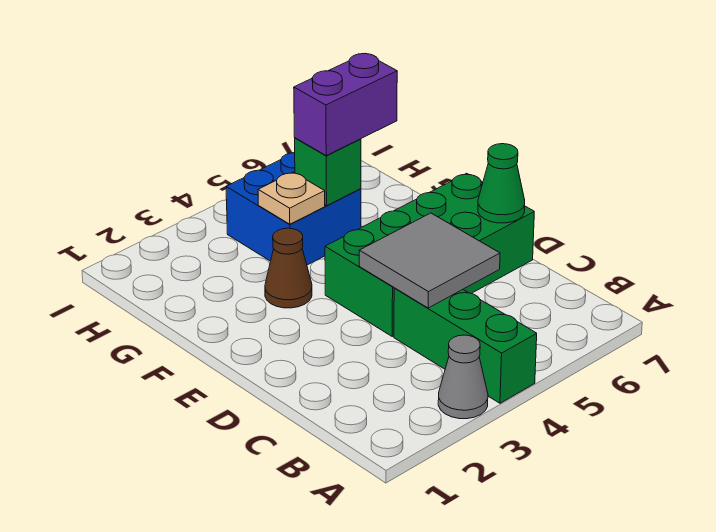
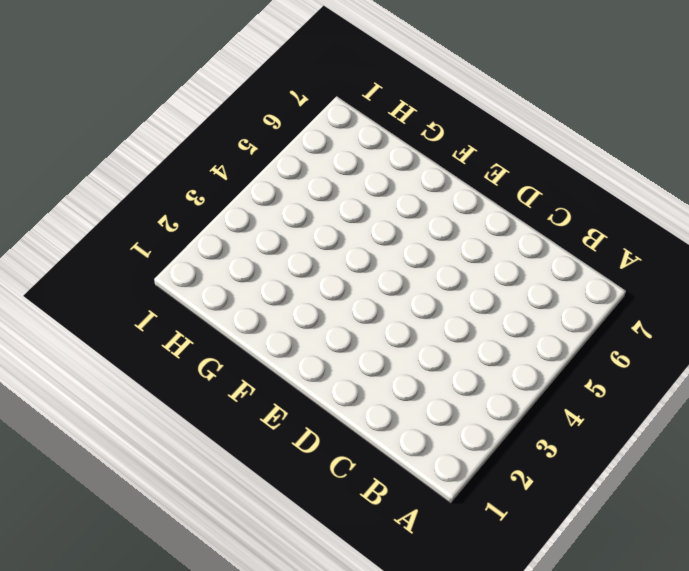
none -> grey 1x1 cone [438,335,488,419]
none -> green 1x3 brick [394,288,537,403]

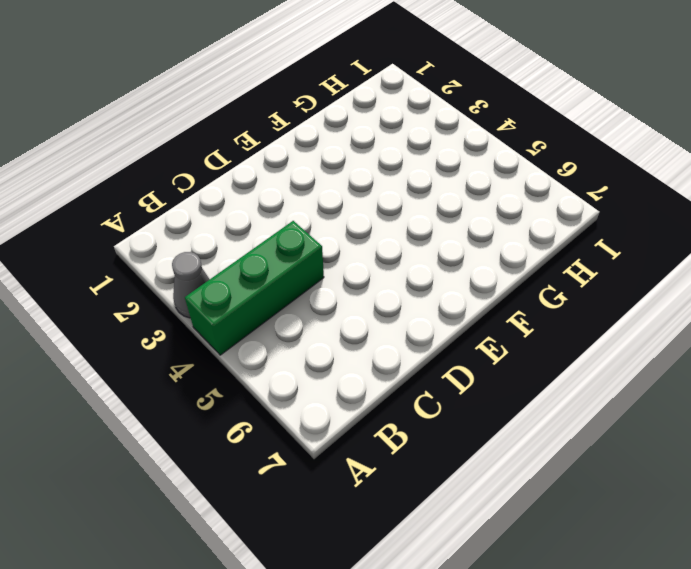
none -> green 2x4 brick [325,173,534,336]
none -> brown 1x1 cone [265,228,312,308]

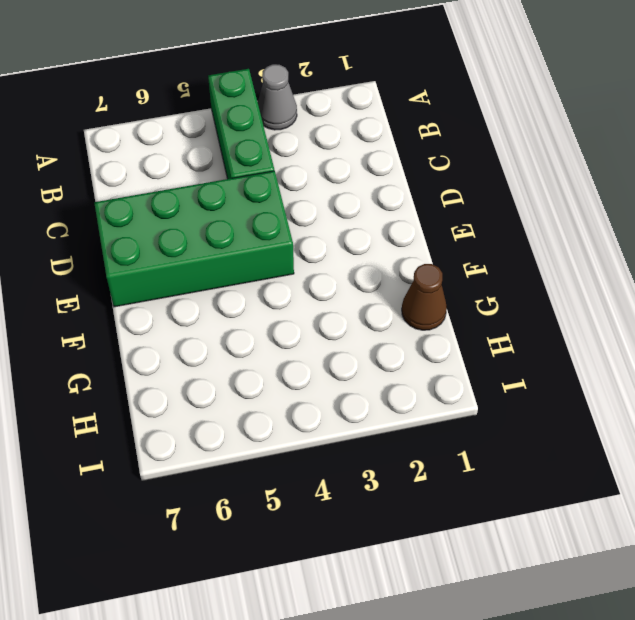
brown 1x1 cone [402,264,447,330] -> brown 1x1 cone moved to [265,228,312,308]
none -> blue 2x2 brick [226,153,361,265]
none -> grey 2x2 tile [359,213,500,308]

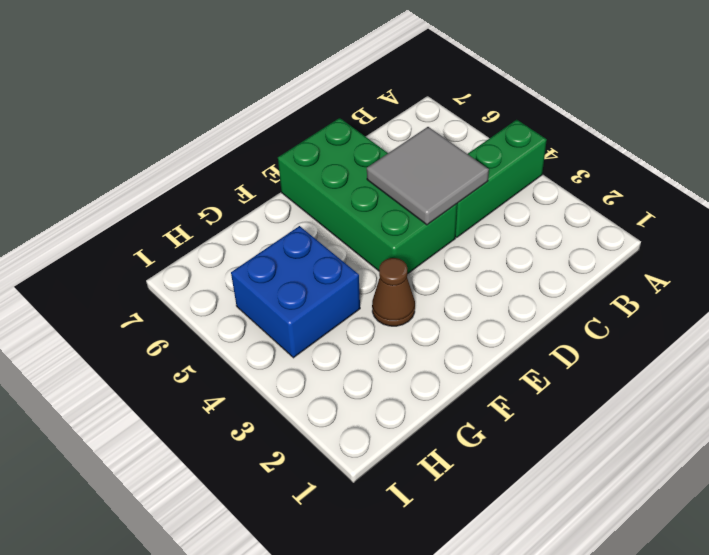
none -> grey 1x1 cone [438,335,488,419]
none -> green 1x1 cone [478,144,525,223]

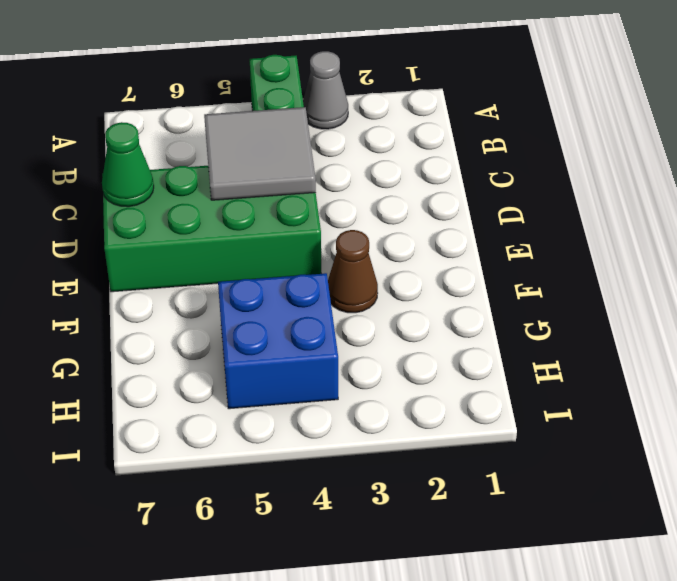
none -> tan 1x1 plate [258,172,325,224]
none -> green 1x1 brick [295,138,361,206]

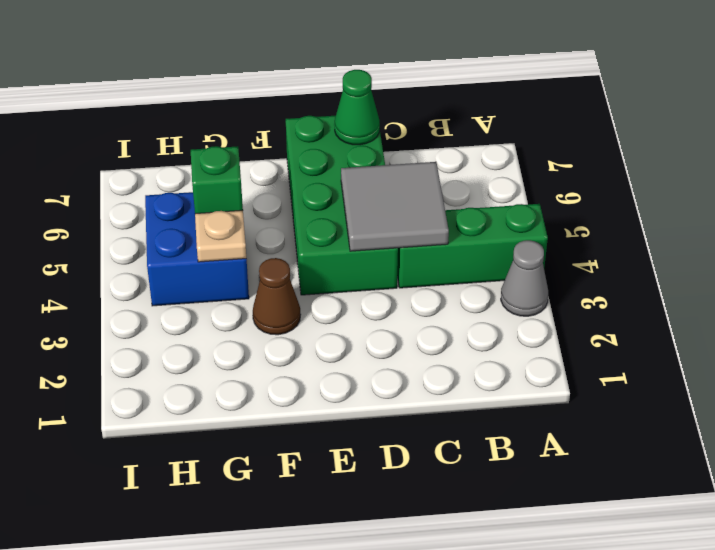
none -> purple 1x2 brick [294,54,397,155]

